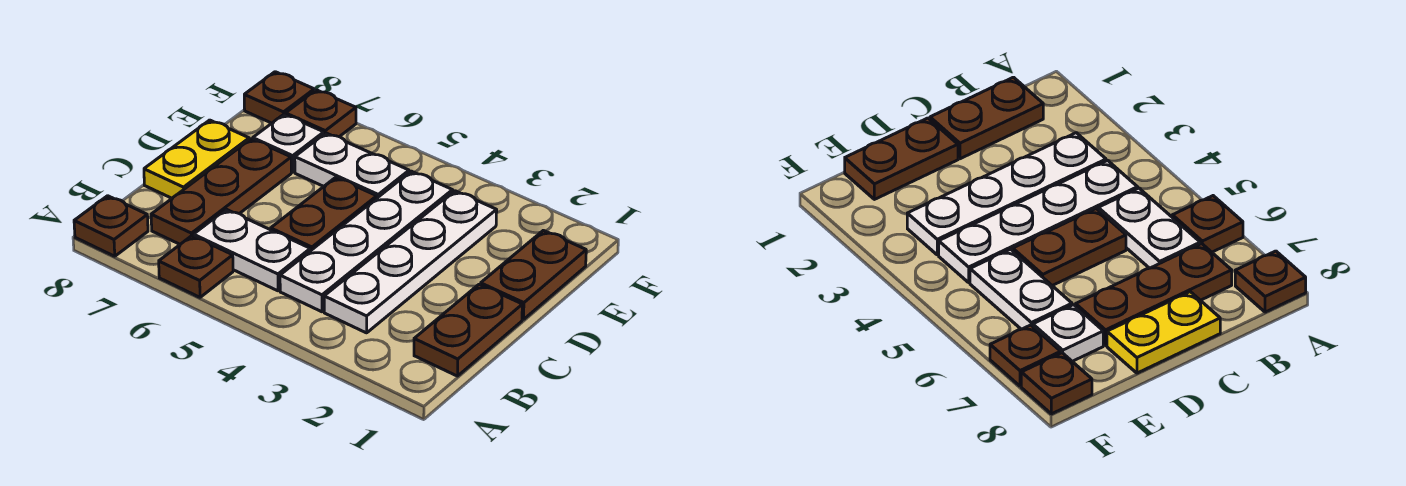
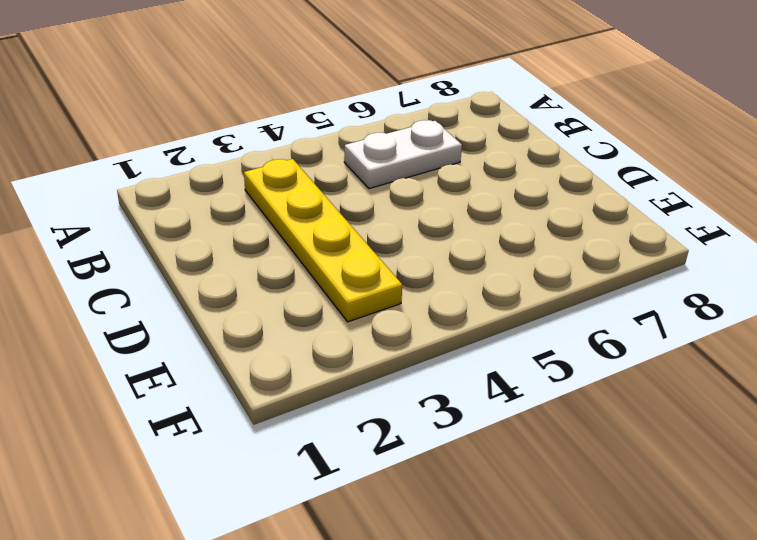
yellow 1x4 plate [244,159,402,322] -> white 1x4 plate [324,191,497,333]
none -> brown 1x1 plate [159,236,233,297]
none -> brown 1x1 plate [74,196,148,256]
none -> brown 1x2 plate [414,284,522,376]

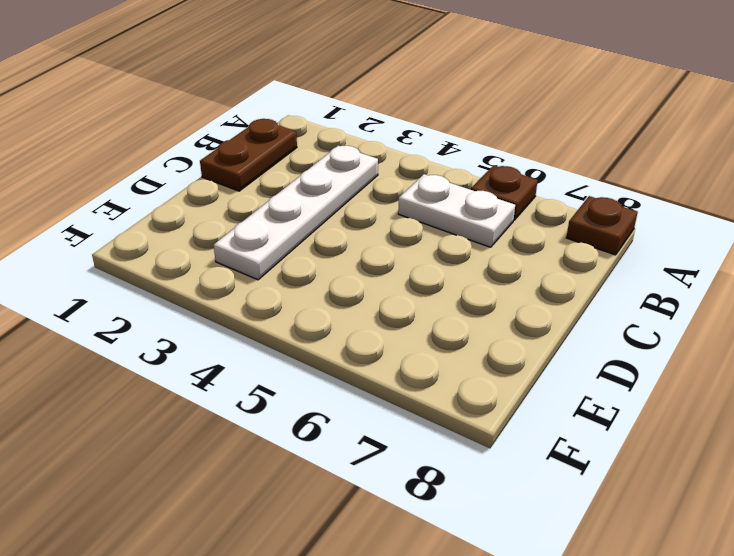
none -> white 1x4 plate [280,171,453,312]
none -> brown 1x3 plate [151,139,291,244]
none -> brown 1x2 plate [271,177,377,251]

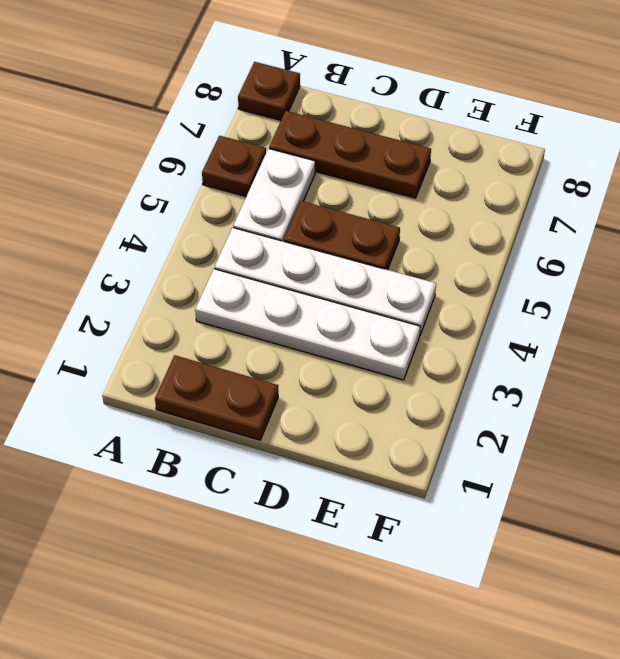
none -> yellow 1x2 plate [144,120,249,198]
none -> brown 1x2 plate [481,230,586,319]
none -> white 1x2 plate [295,133,409,198]

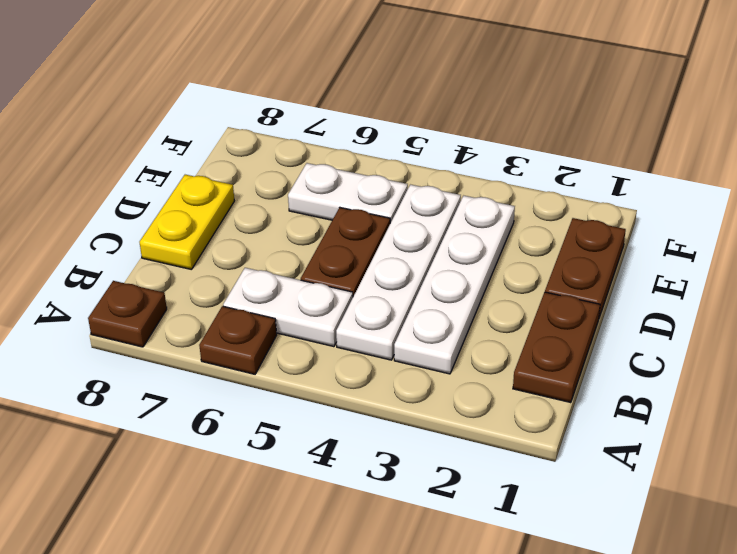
none -> brown 1x3 plate [151,139,291,244]
none -> white 1x1 plate [253,114,324,172]
none -> brown 1x1 plate [286,90,356,137]

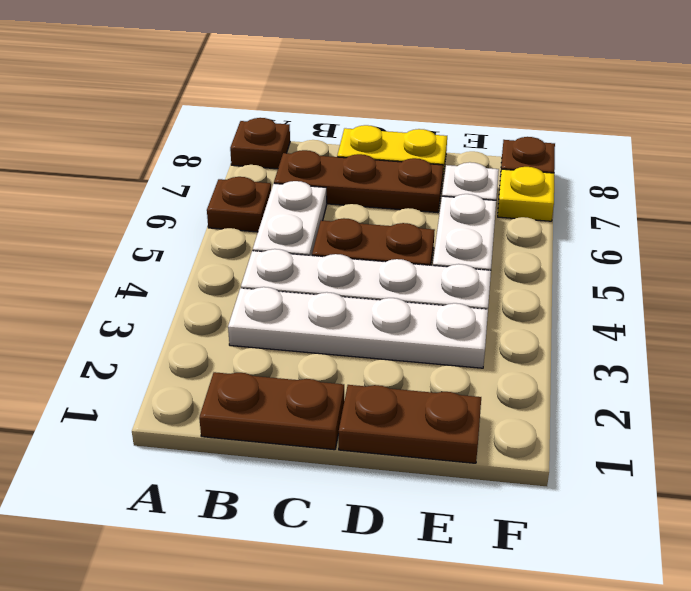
yellow 1x1 plate [498,167,554,221] -> brown 1x1 plate [286,90,356,137]

